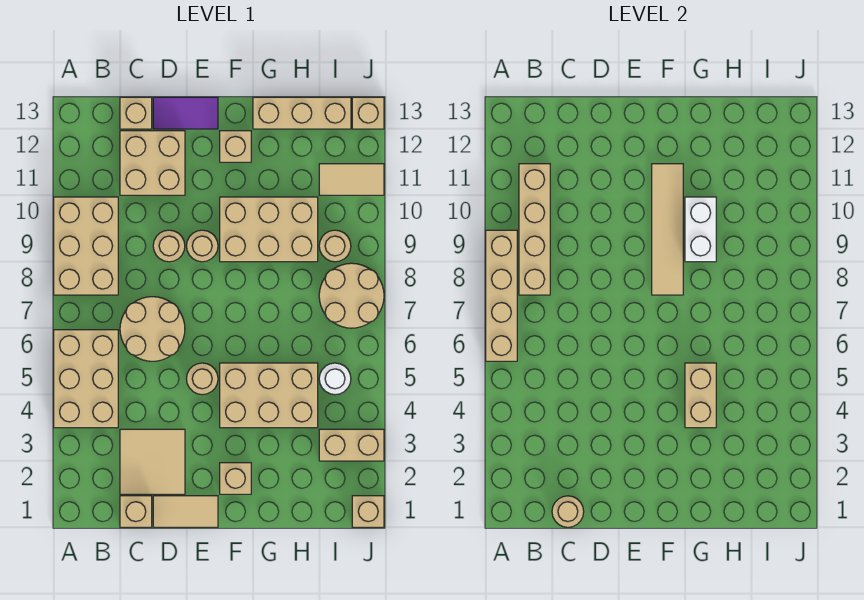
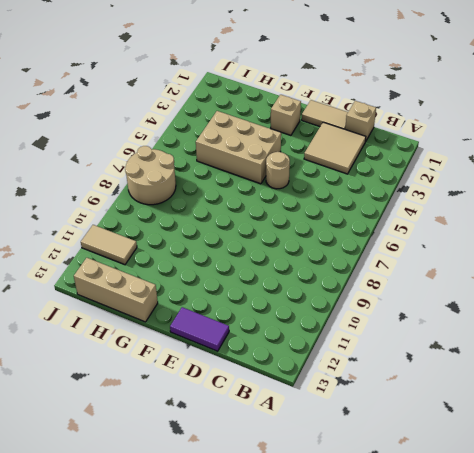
none -> tan 2x3 brick [54,330,118,428]
none -> tan 2x3 brick [54,197,118,295]
none -> tan 2x2 round brick [120,297,185,361]
none -> tan 2x2 brick [120,131,185,195]

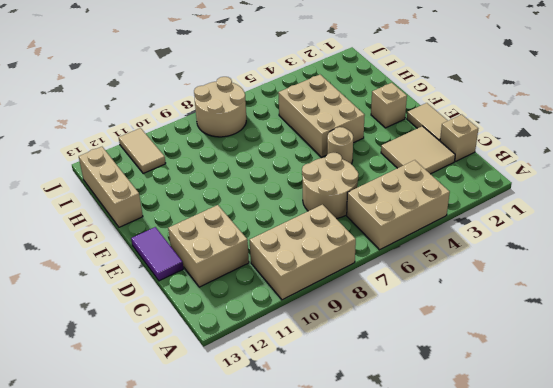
none -> tan 1x1 brick [120,97,152,129]
none -> tan 1x1 round brick [153,230,185,262]
none -> tan 1x1 round brick [187,230,218,262]
none -> tan 2x3 brick [220,197,318,262]

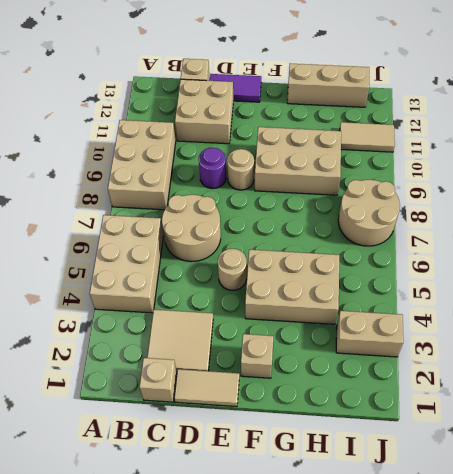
purple 1x1 round brick [199,148,226,189] -> tan 1x1 round brick [153,230,185,262]
none -> tan 1x1 brick [220,131,251,162]
none -> white 1x1 round brick [319,363,351,395]
none -> tan 1x1 round brick [319,230,351,262]
none -> tan 1x1 brick [352,496,384,527]

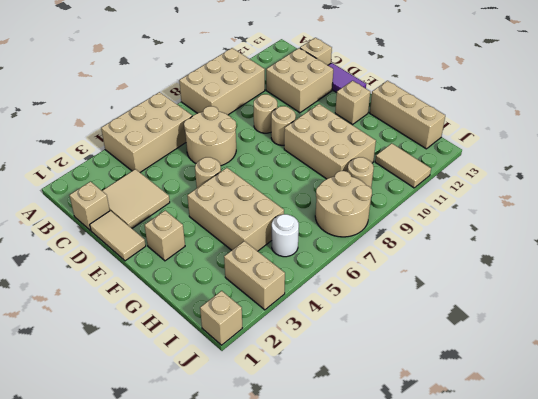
none -> tan 1x1 brick [352,97,384,129]
none -> tan 1x4 brick [486,230,517,361]
none -> tan 1x4 brick [519,164,550,295]
none -> tan 1x1 round brick [552,496,584,527]

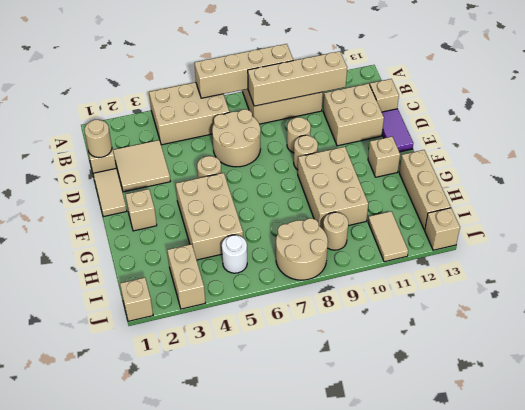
none -> tan 1x4 tile [652,164,683,295]
none -> tan 1x2 brick [685,363,716,428]
none -> white 1x2 brick [685,197,716,262]

